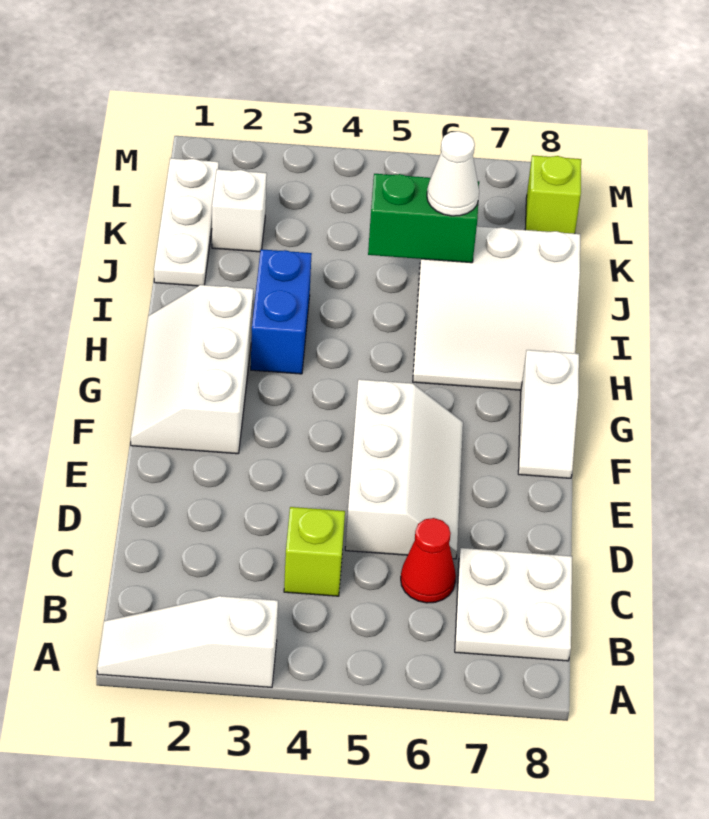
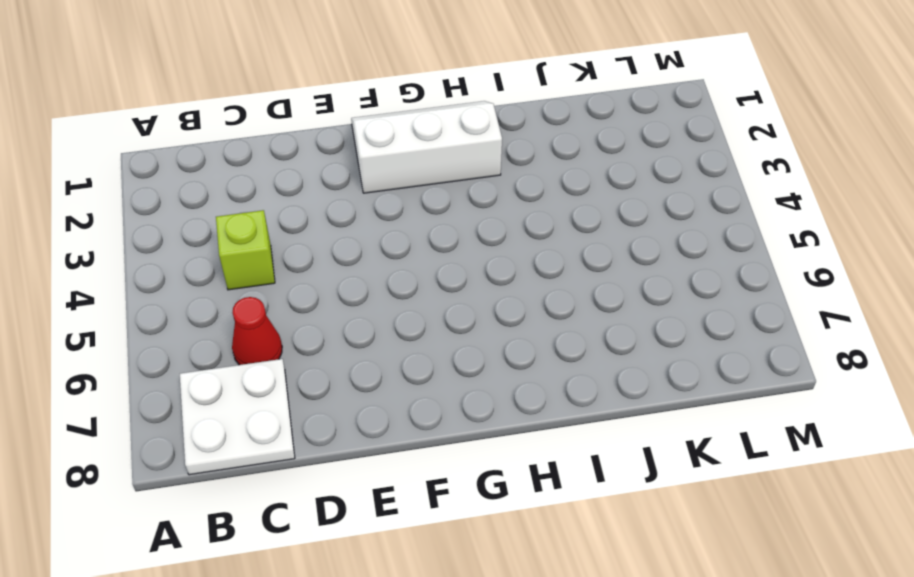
none -> white 1x3 slope [97,596,278,687]
none -> white 2x3 slope [345,379,463,559]
none -> white 1x2 slope [518,350,579,478]

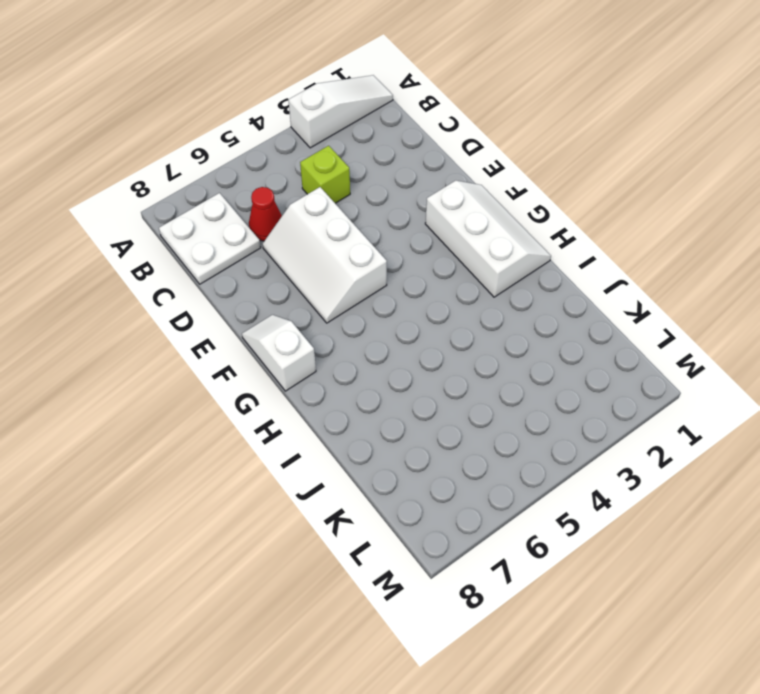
none -> blue 1x2 brick [251,249,312,374]
none -> white 3x3 slope [413,226,580,390]
none -> white 1x3 plate [154,158,219,286]

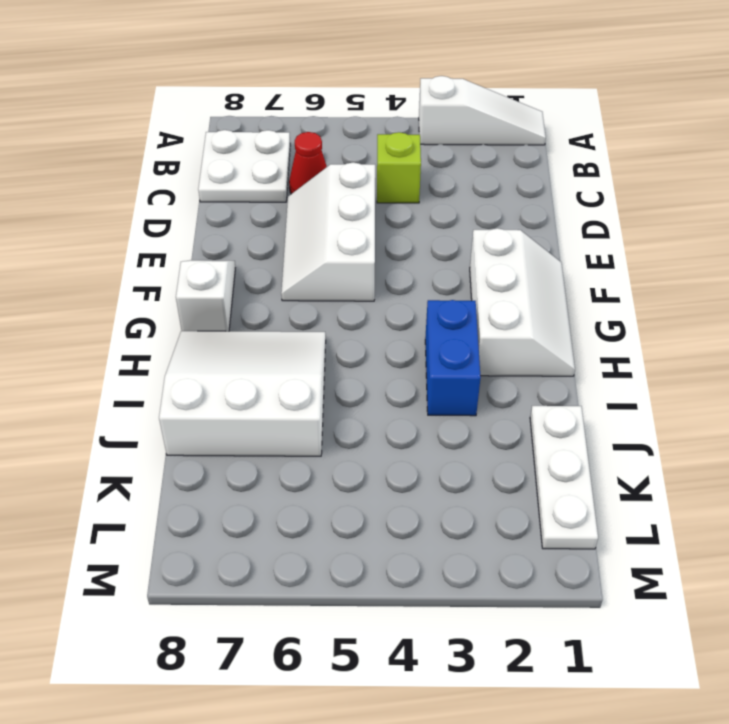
none -> white 1x1 brick [212,169,267,252]
none -> lime 1x1 brick [525,155,581,234]
none -> green 1x2 brick [368,174,479,263]

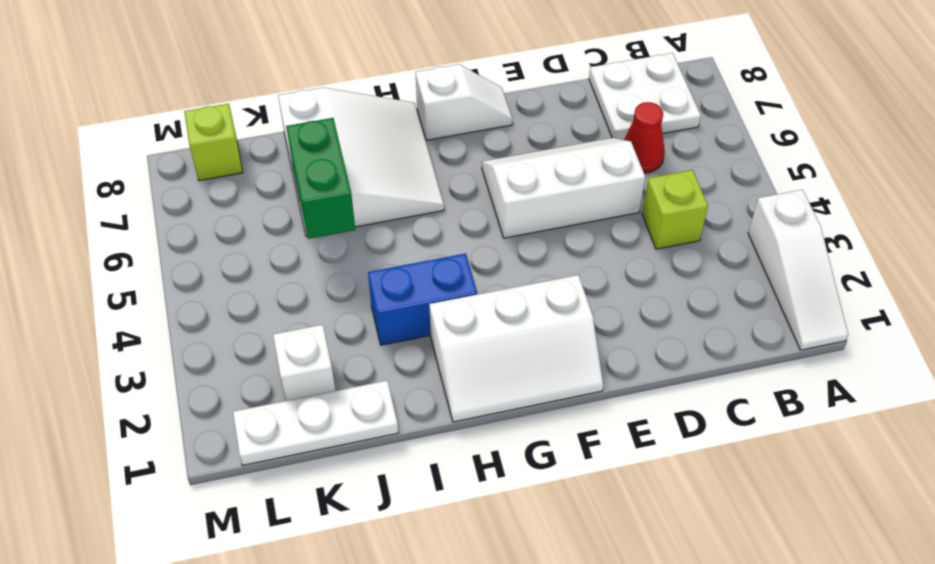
none -> white 1x1 cone [427,131,479,216]

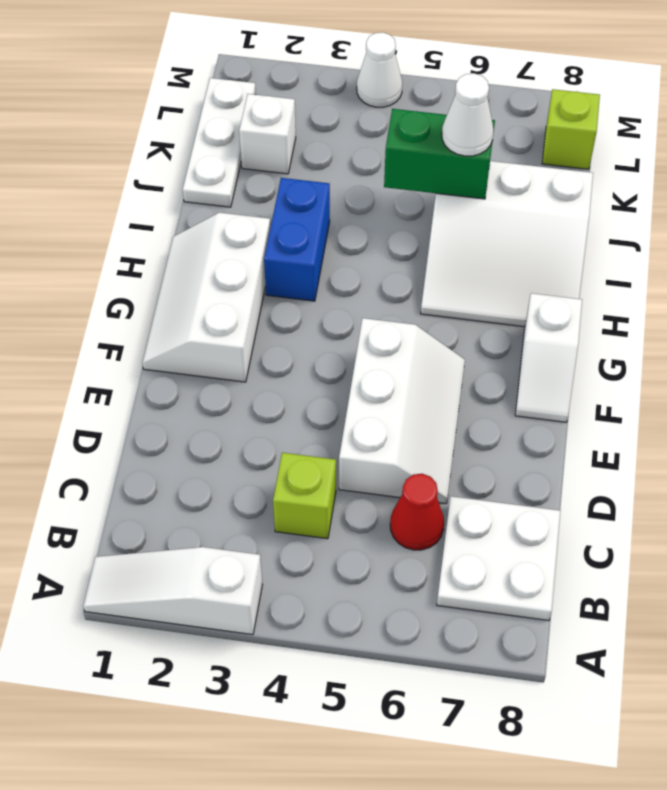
white 1x1 cone [357,32,402,107] -> none

